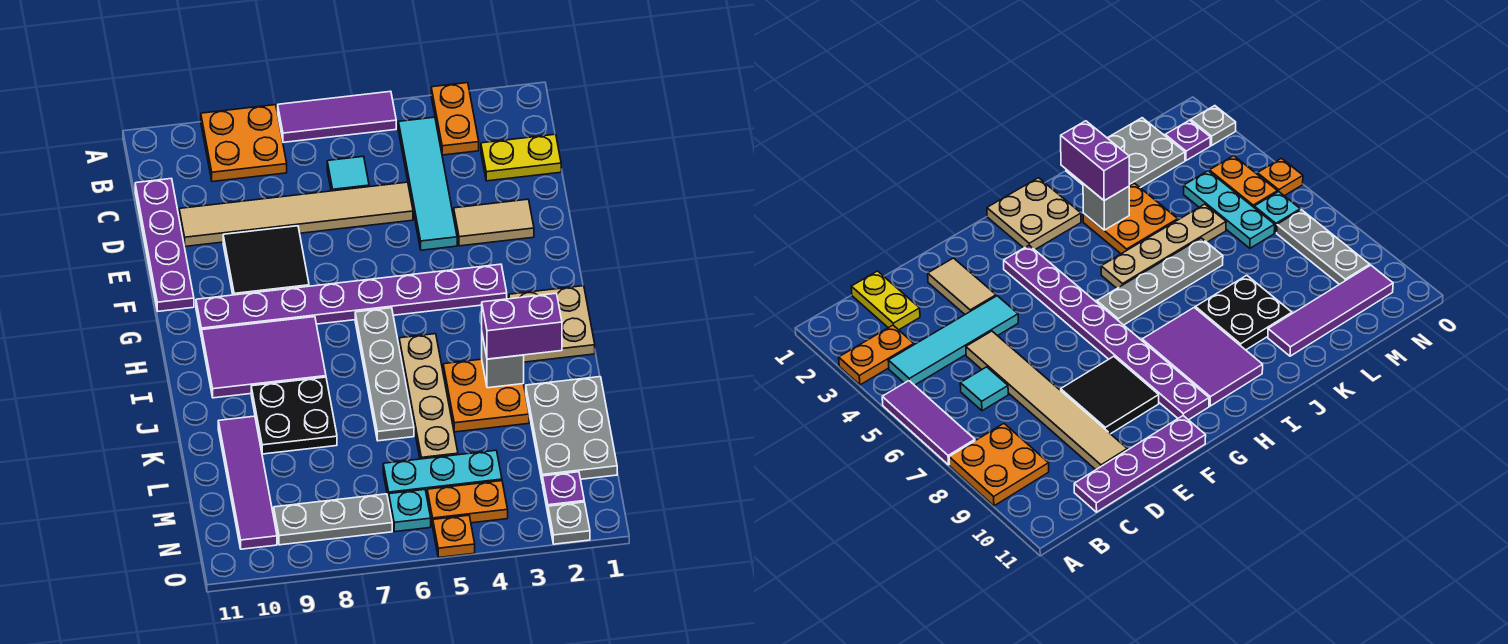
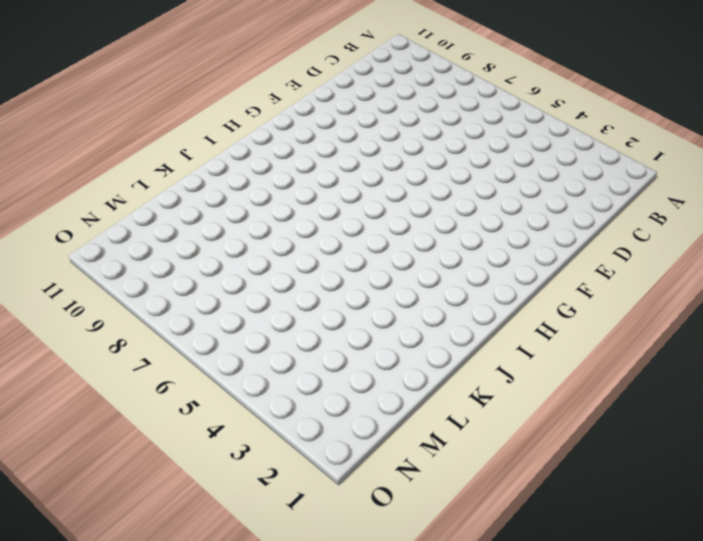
none -> orange 1x2 plate [431,83,479,155]
none -> purple 1x3 tile [278,91,396,142]
none -> orange 2x2 plate [201,105,287,182]

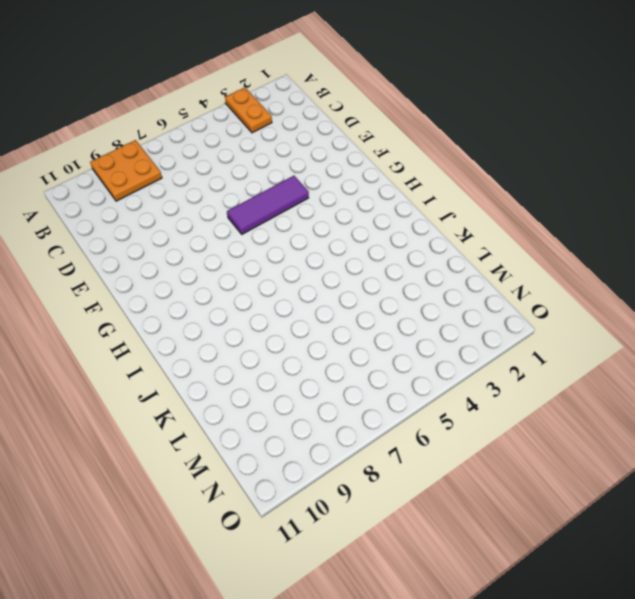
purple 1x3 tile [227,176,309,234] -> purple 1x3 tile moved to [278,91,396,142]
none -> cyan 1x4 tile [398,117,457,250]
none -> yellow 1x2 plate [481,134,561,181]
none -> cyan 1x1 tile [327,156,369,191]

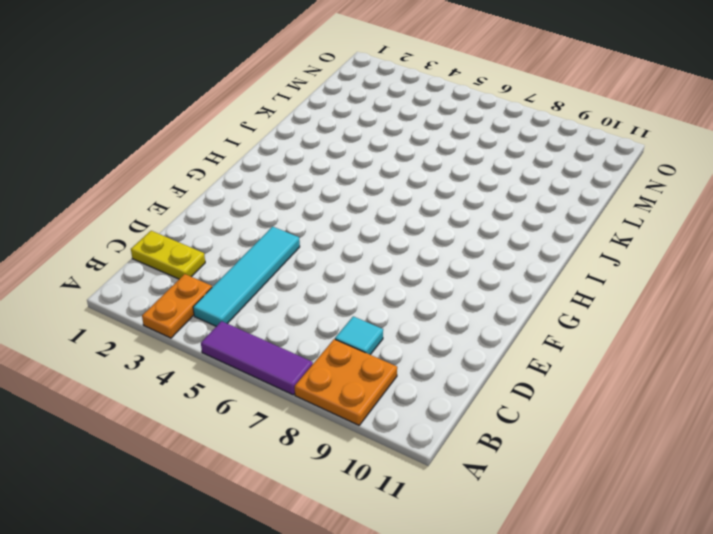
cyan 1x1 tile [335,316,383,355] -> cyan 1x1 tile moved to [327,156,369,191]
none -> purple 1x4 plate [135,179,194,311]
none -> tan 1x6 tile [179,182,413,246]
none -> tan 1x2 tile [454,199,534,246]

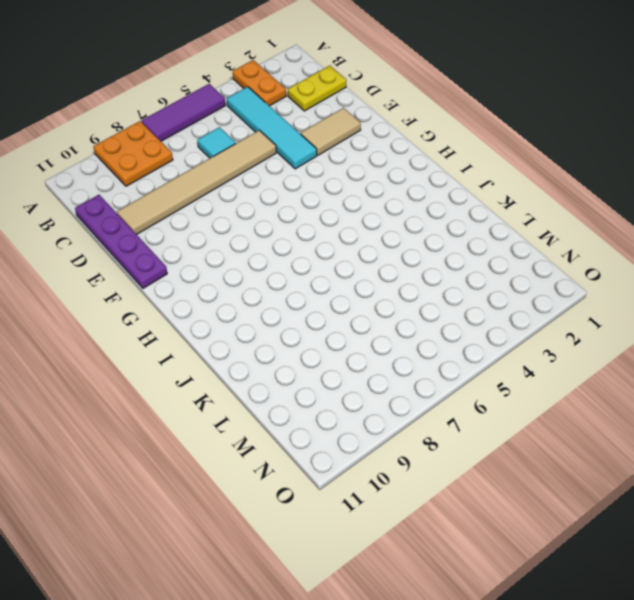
none -> black 2x2 tile [223,226,309,295]
none -> purple 1x8 plate [196,264,507,337]
none -> tan 2x2 plate [509,286,595,362]

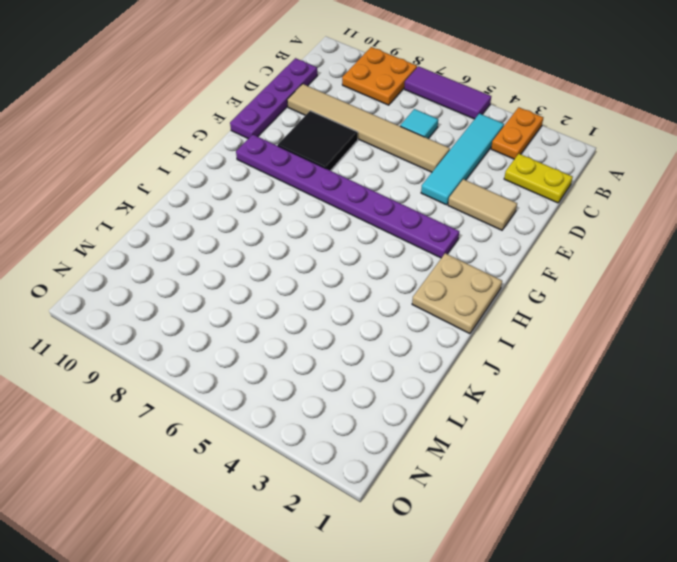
none -> grey 1x4 plate [355,308,414,441]
none -> purple 2x3 tile [202,317,326,398]
none -> tan 1x4 plate [399,334,458,459]

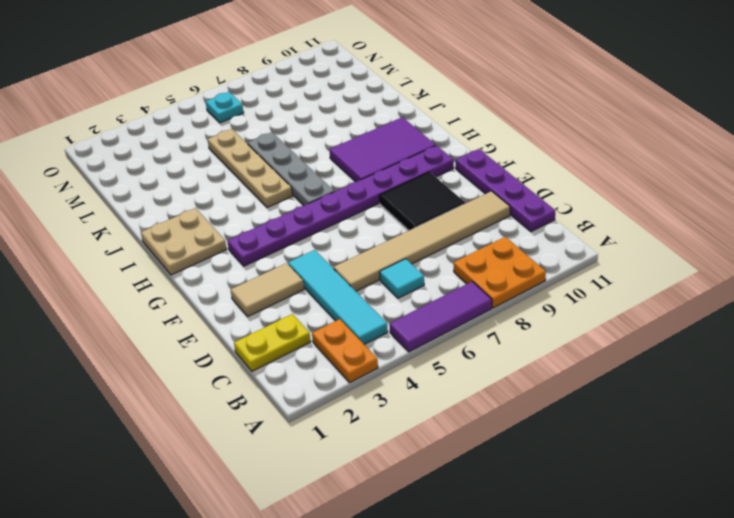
none -> orange 2x2 plate [443,359,529,432]
none -> black 2x2 plate [251,377,337,454]
none -> grey 2x3 plate [526,377,617,483]

